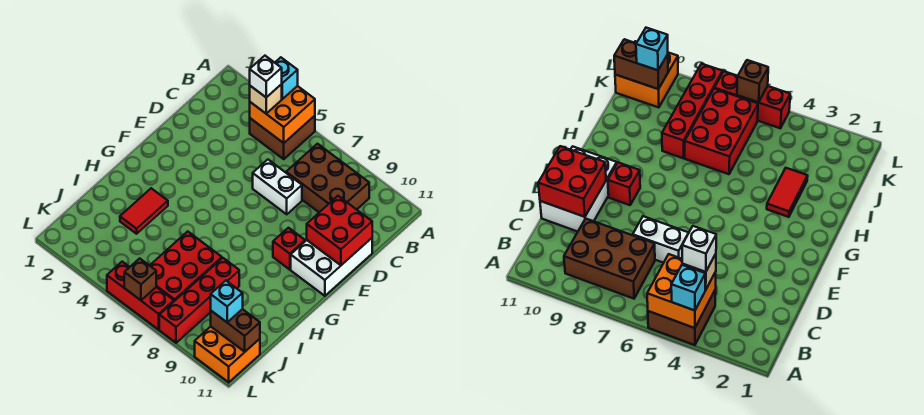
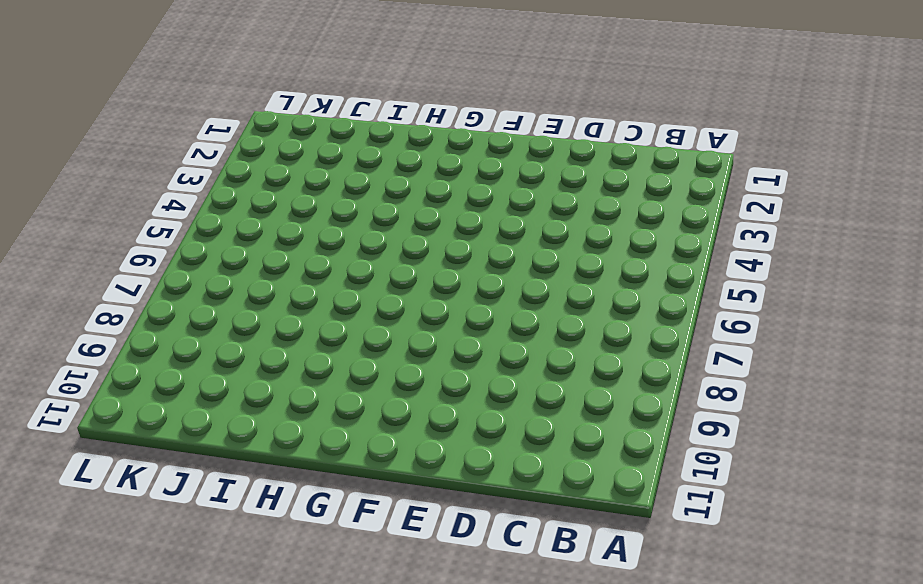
none -> brown 2x2 brick [250,116,315,159]
none -> brown 2x3 brick [286,144,369,212]
none -> white 1x2 brick [253,160,302,214]

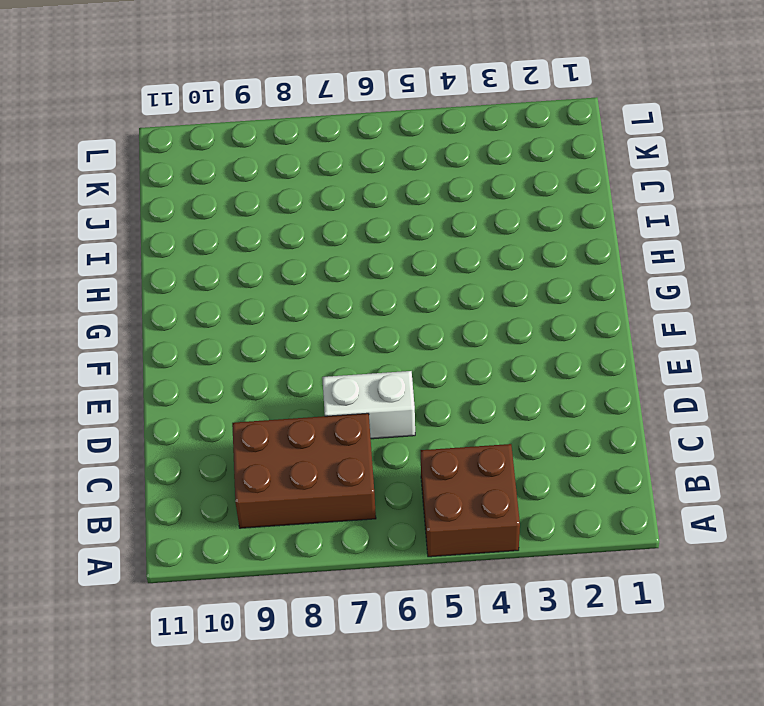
none -> white 2x3 brick [291,238,372,296]
none -> red 1x1 brick [273,228,305,270]
none -> red 1x2 tile [120,188,168,234]

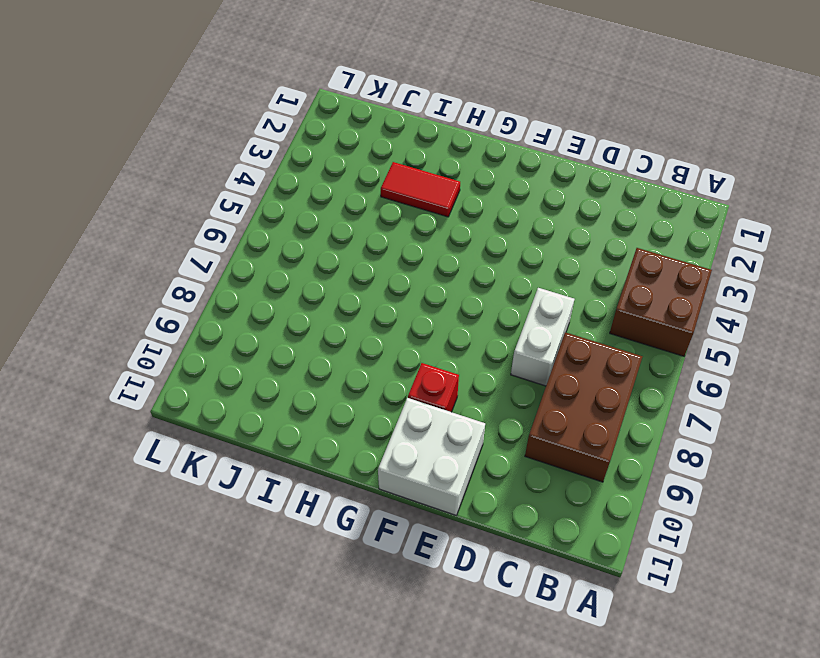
white 2x2 brick [378,398,485,515] -> white 2x3 brick [291,238,372,296]
none -> red 2x3 brick [150,231,222,301]
none -> red 1x4 brick [159,258,239,343]
none -> orange 2x2 brick [195,327,260,382]

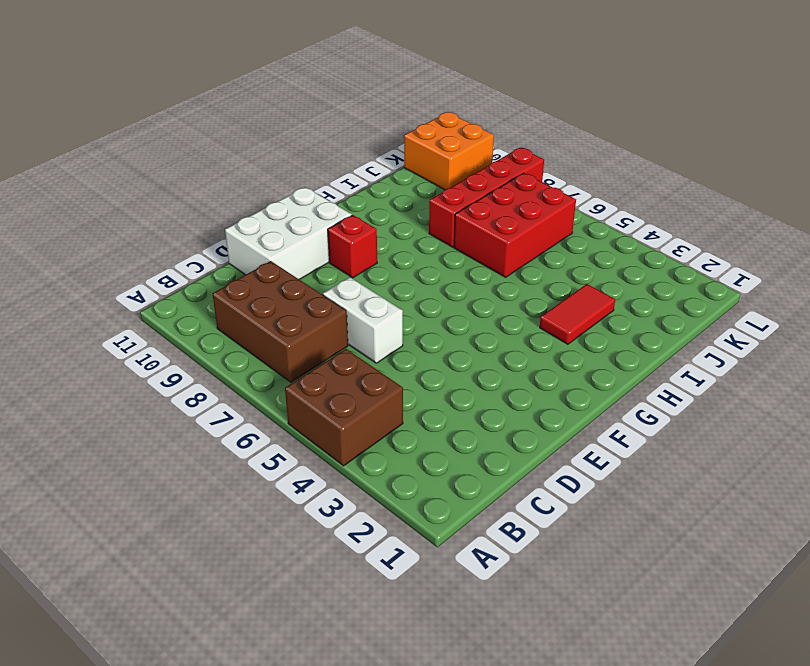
none -> red 1x3 brick [107,262,174,330]
none -> orange 2x2 brick [250,86,315,143]
none -> red 2x2 brick [307,196,372,265]

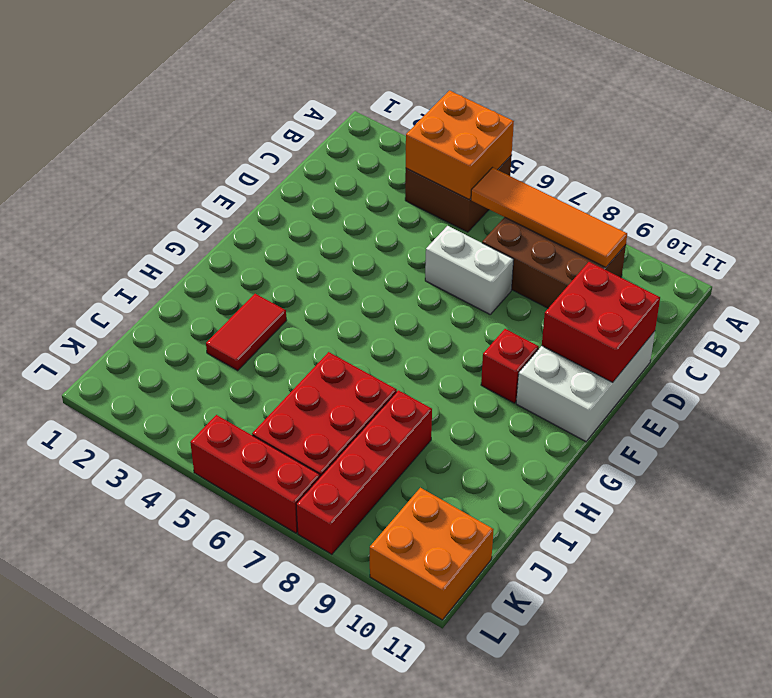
orange 1x4 tile [471,168,627,267] -> none
none -> brown 1x2 brick [211,309,260,352]
none -> brown 1x1 brick [124,258,156,300]
none -> cyan 1x1 brick [275,57,298,99]

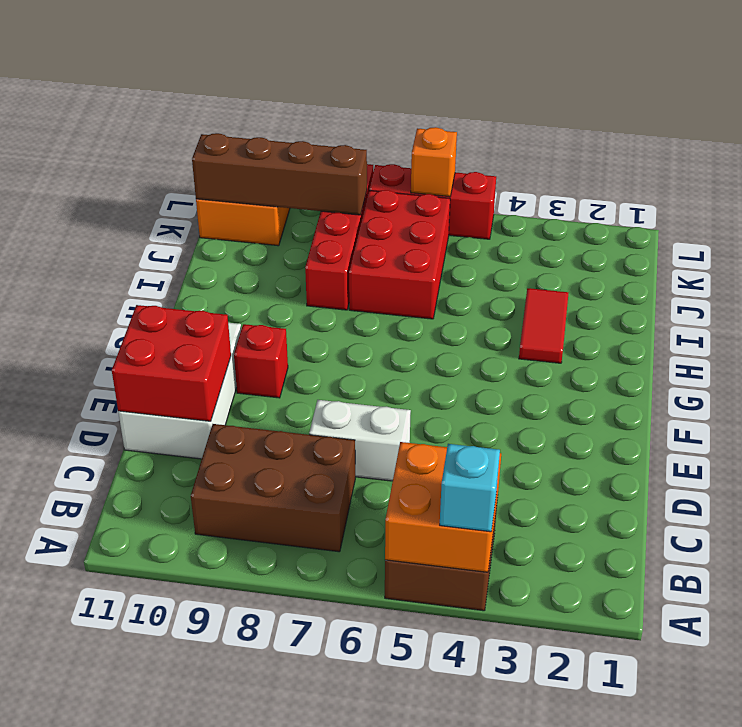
brown 1x4 brick [192,133,367,215] -> brown 1x2 brick [211,309,260,352]
orange 1x1 brick [411,127,457,197] -> brown 1x1 brick [124,258,156,300]
none -> tan 1x1 brick [250,84,282,113]
none -> cyan 1x1 brick [211,281,243,322]
none -> white 1x1 brick [250,56,282,97]

